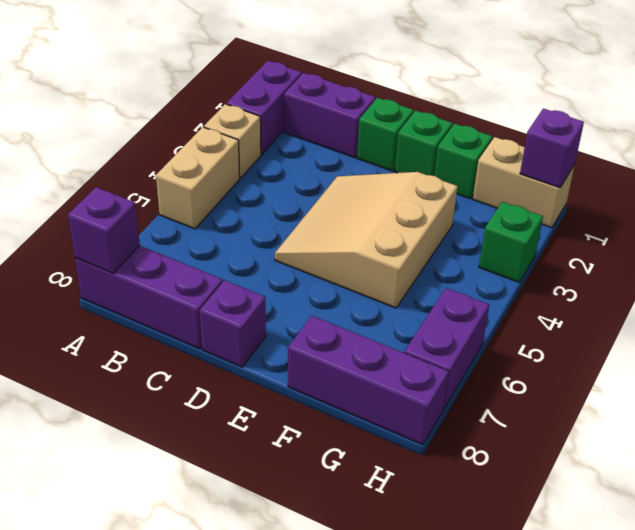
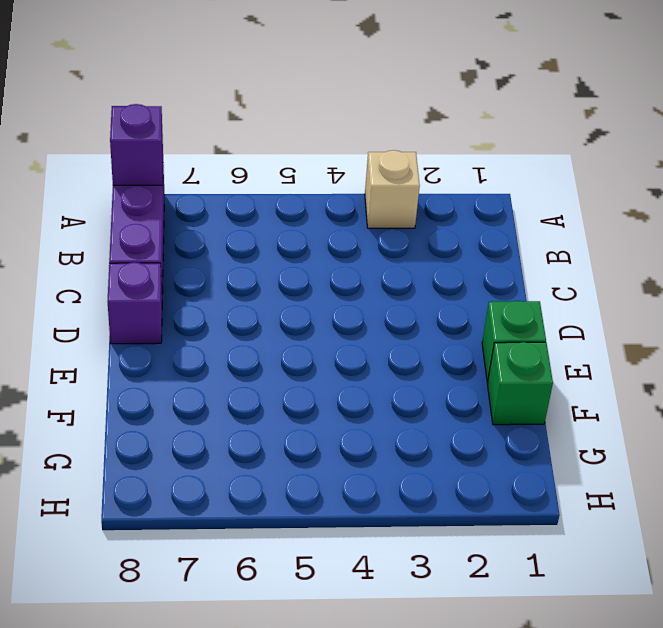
none -> purple 1x2 brick [226,61,302,155]
none -> tan 1x2 brick [156,127,240,229]
none -> purple 1x2 brick [284,73,375,158]

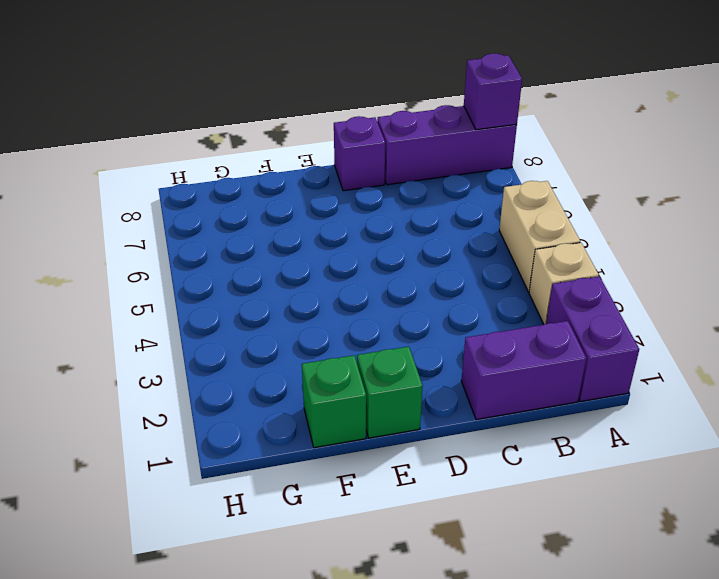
none -> green 1x1 brick [357,98,414,171]
none -> tan 3x3 slope [275,172,458,308]
none -> purple 1x3 brick [288,316,449,445]

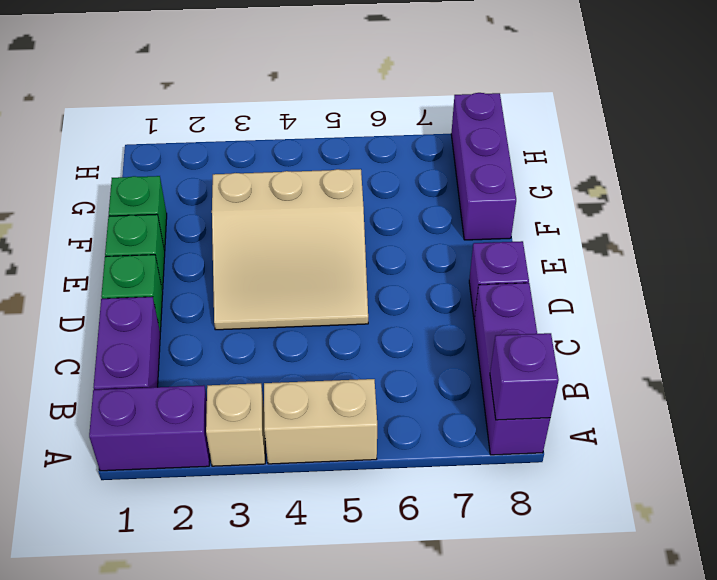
none -> tan 1x2 brick [473,137,575,228]
none -> green 1x1 brick [479,202,543,282]
none -> purple 1x2 brick [404,288,489,409]

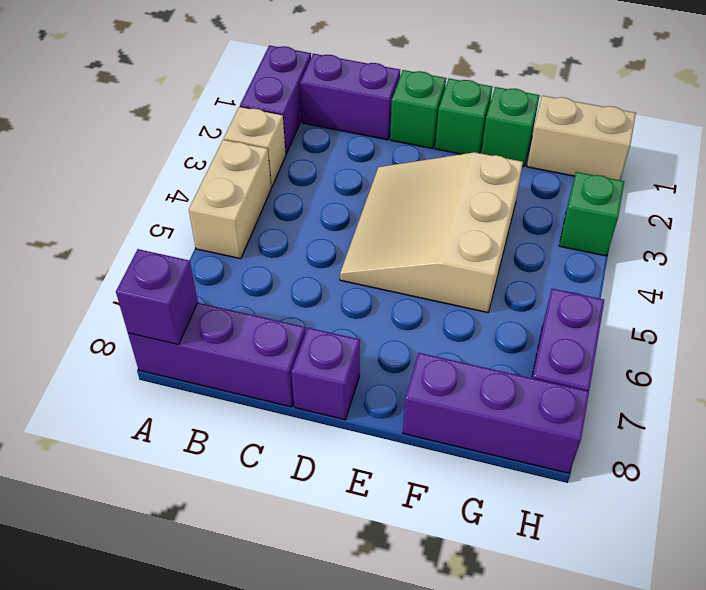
none -> purple 1x1 brick [520,109,584,188]

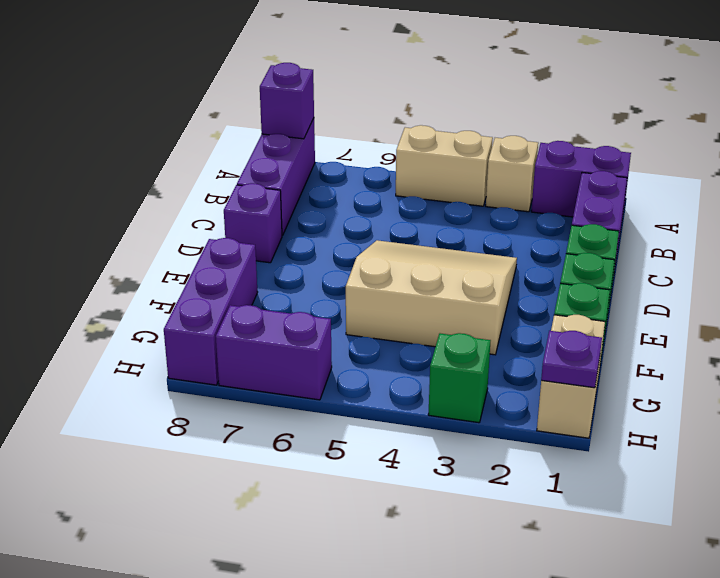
purple 1x1 plate [541,331,602,388] -> purple 1x1 brick [520,109,584,188]

